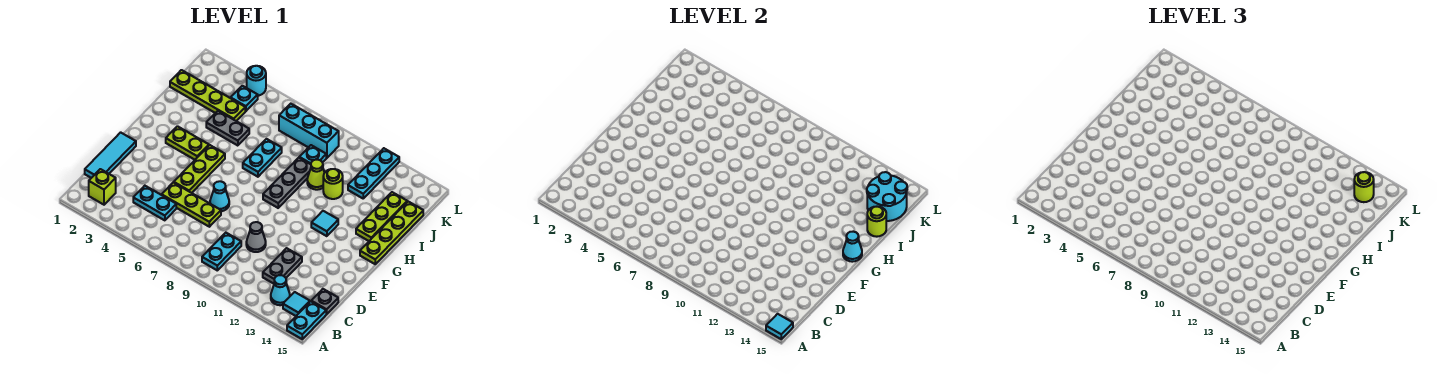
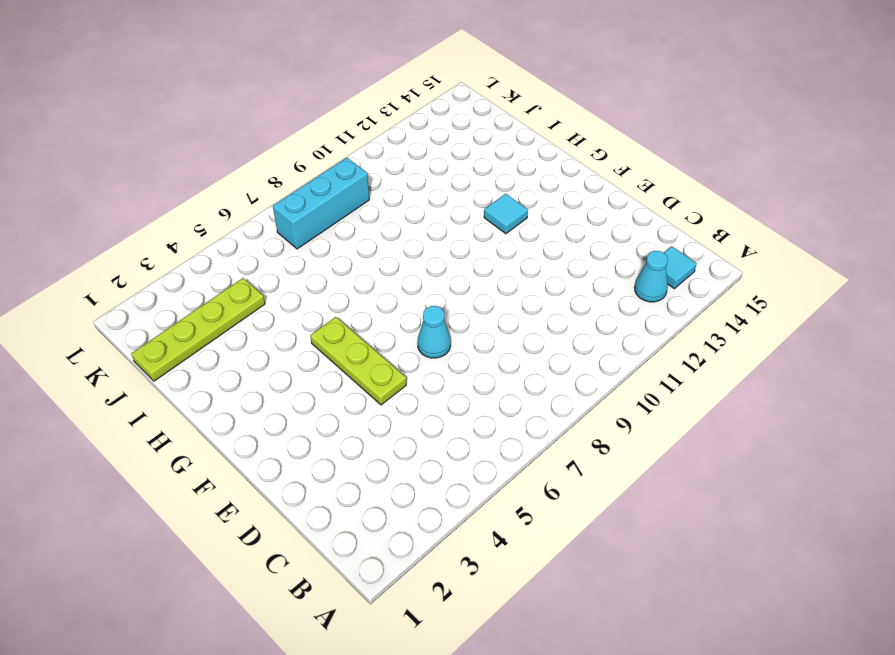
none -> cyan 1x2 plate [287,301,326,339]
none -> lime 1x1 brick [89,169,116,205]
none -> cyan 1x2 plate [202,233,241,270]
none -> cyan 1x3 tile [85,132,136,178]

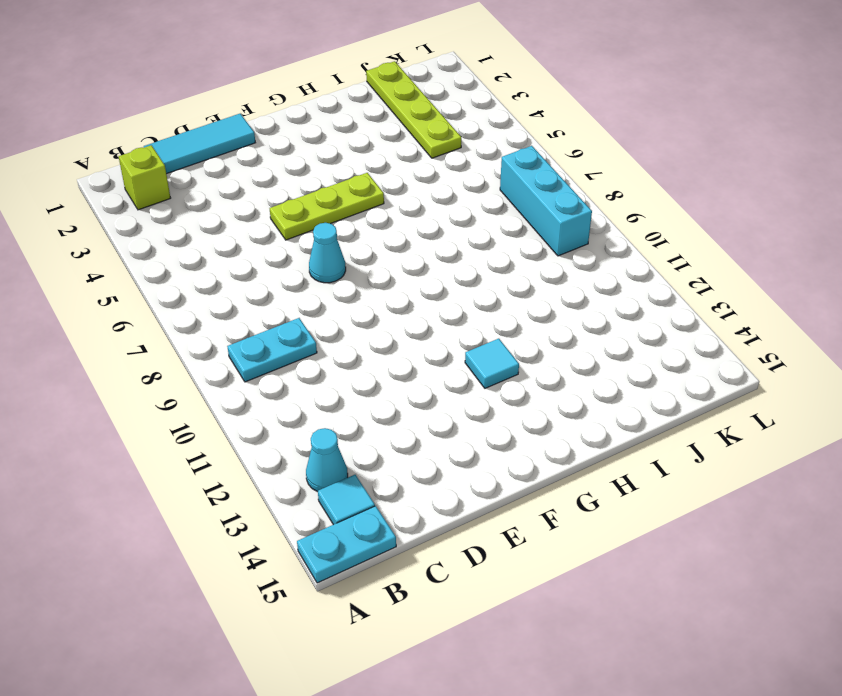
none -> cyan 1x2 plate [133,186,176,220]
none -> grey 1x2 plate [263,248,302,284]
none -> grey 1x1 plate [311,289,338,314]
none -> lime 1x3 plate [162,182,221,227]

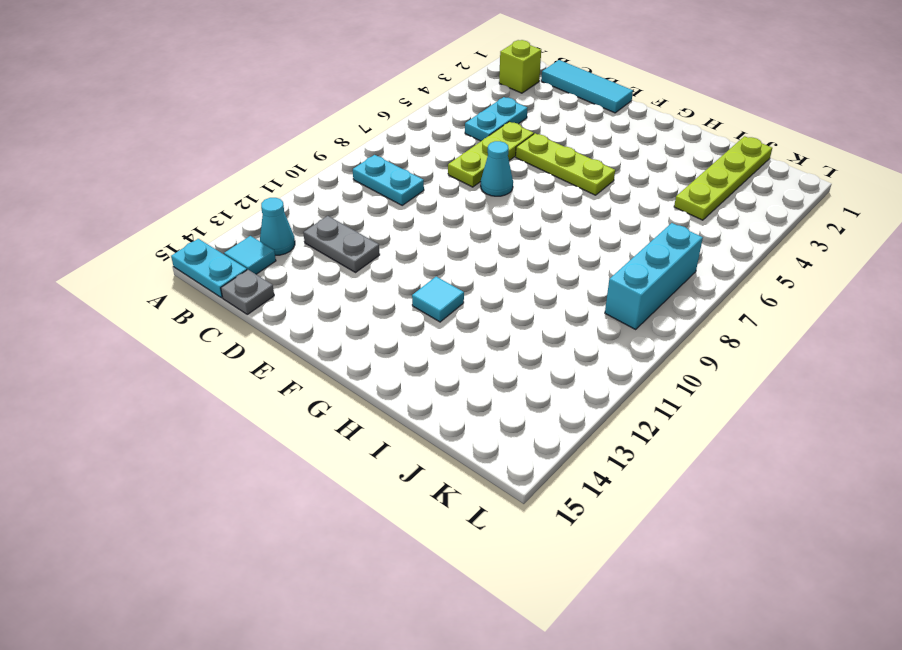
none -> grey 1x1 cone [246,222,266,252]
none -> lime 1x2 plate [166,126,209,160]
none -> grey 1x3 plate [263,158,311,208]
none -> lime 1x4 plate [360,202,423,264]

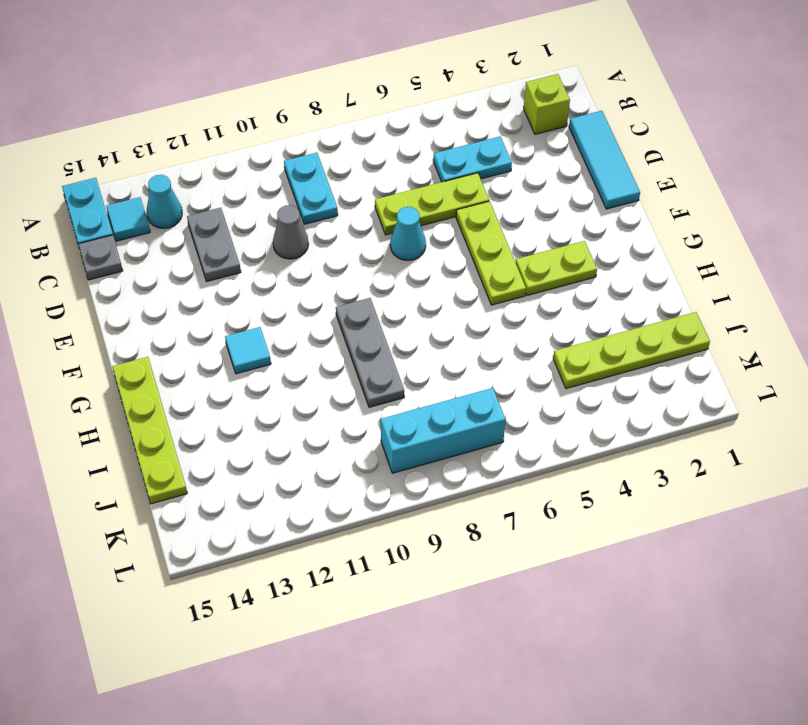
none -> cyan 1x2 plate [243,139,282,177]
none -> lime 1x3 plate [356,192,407,241]
none -> grey 1x2 plate [206,111,249,146]
none -> lime 1x1 cone [307,160,324,190]

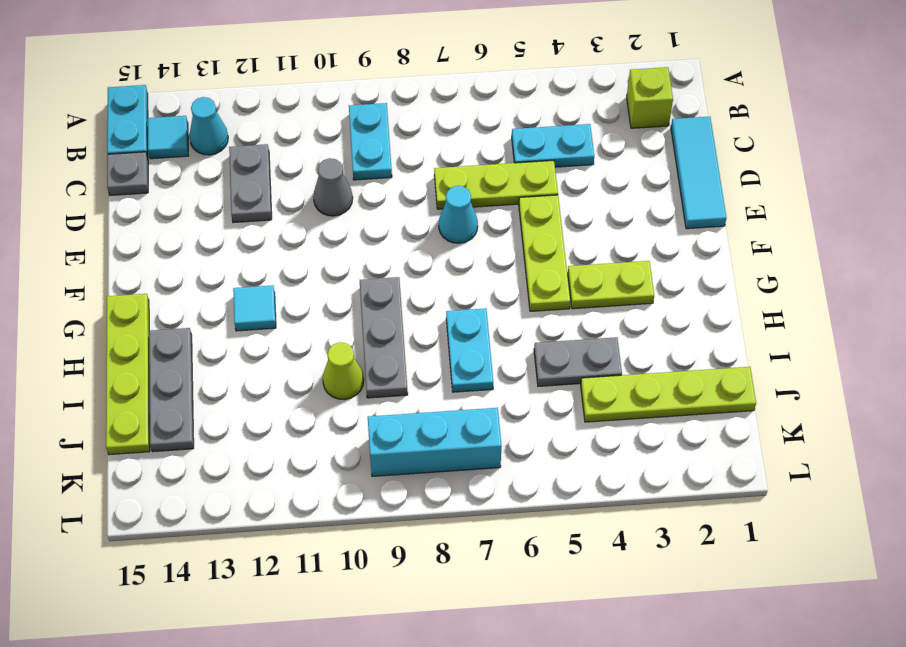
grey 1x3 plate [149,328,194,452] -> lime 1x3 plate [356,192,407,241]
none -> lime 1x1 round brick [323,169,343,199]
none -> cyan 1x1 plate [299,145,326,164]
none -> cyan 1x3 plate [348,148,399,198]
none -> cyan 1x1 plate [231,86,258,111]

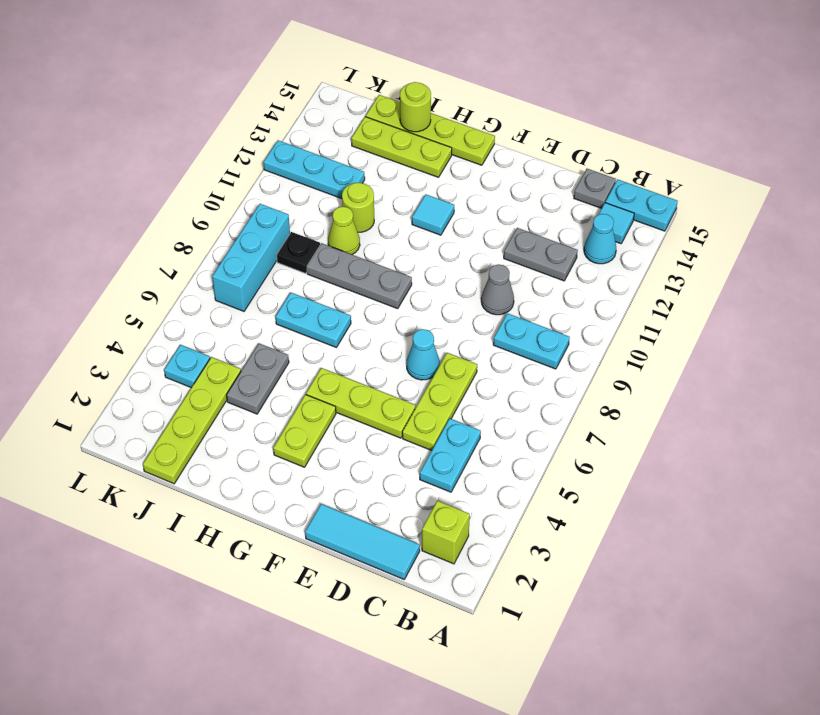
black 1x1 plate [277,232,320,274] -> cyan 1x1 plate [299,145,326,164]
none -> cyan 1x1 round brick [247,66,266,96]
none -> cyan 1x1 tile [766,314,793,339]
none -> cyan 1x1 cone [843,232,862,262]
none -> cyan 2x2 round brick [867,172,907,221]

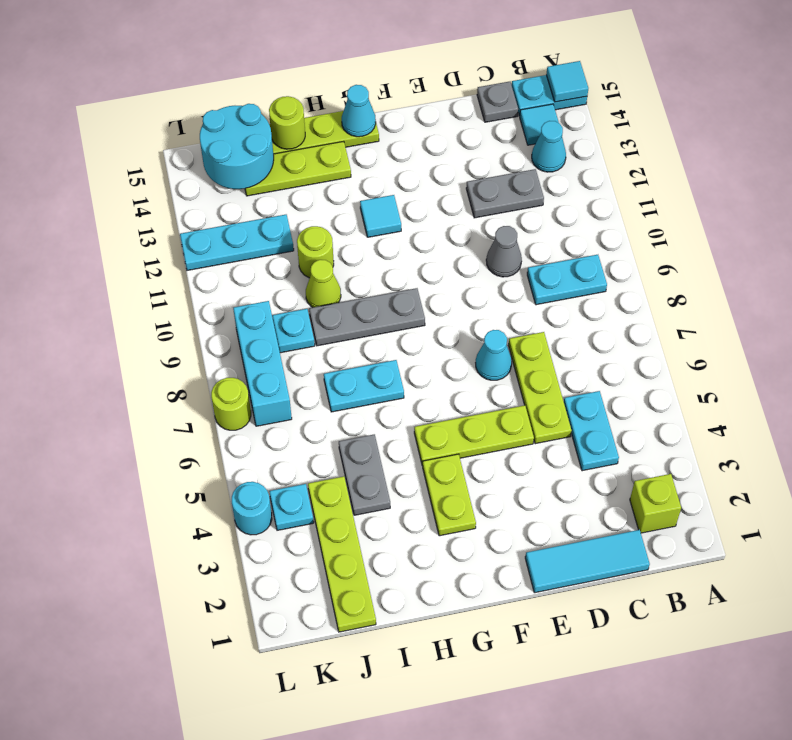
lime 1x1 round brick [211,378,251,430] -> lime 1x1 round brick moved to [1354,172,1374,202]

